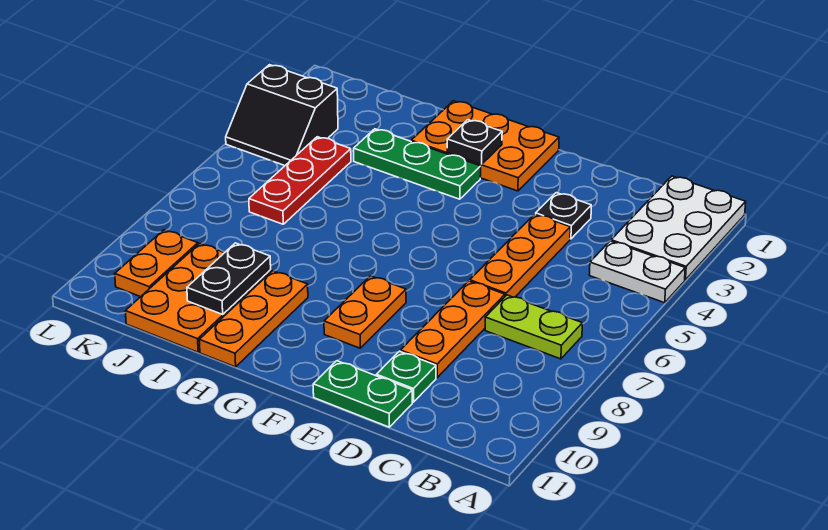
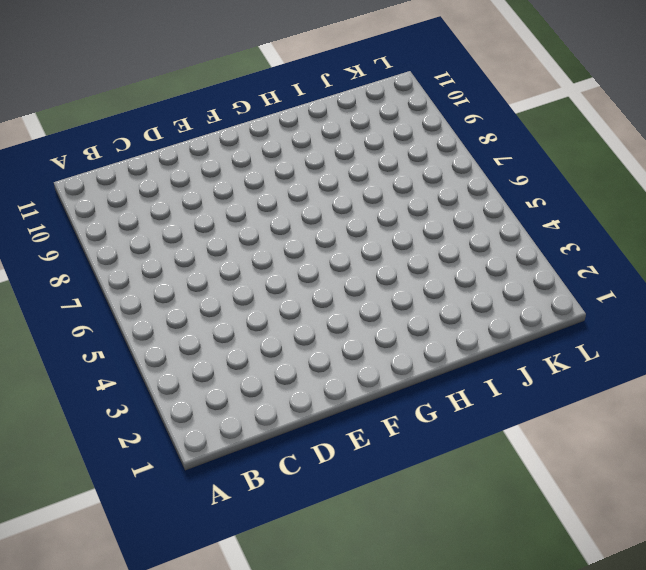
none -> white 2x3 plate [611,176,746,280]
none -> white 1x2 plate [589,241,685,303]
none -> lime 1x2 plate [485,295,582,359]

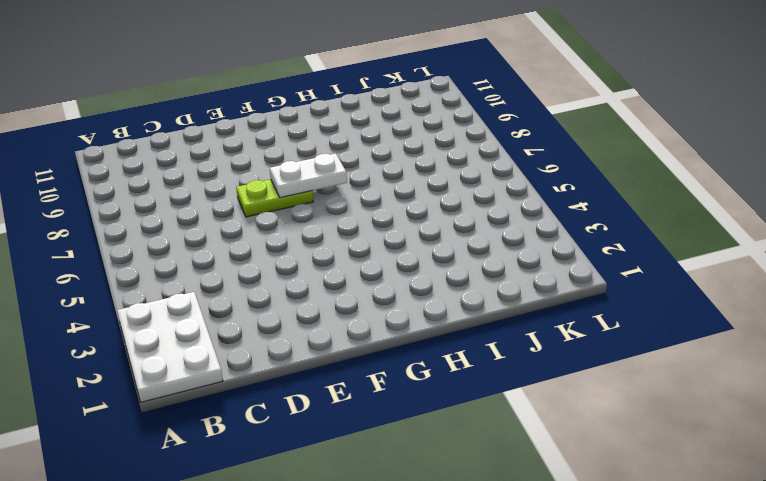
lime 1x2 plate [236,179,313,217] -> lime 1x2 plate moved to [485,295,582,359]
white 1x2 plate [270,154,347,198] -> white 1x2 plate moved to [589,241,685,303]
none -> black 1x1 plate [536,193,591,239]
none -> orange 1x3 plate [470,214,570,297]
none -> orange 1x3 plate [400,281,505,378]

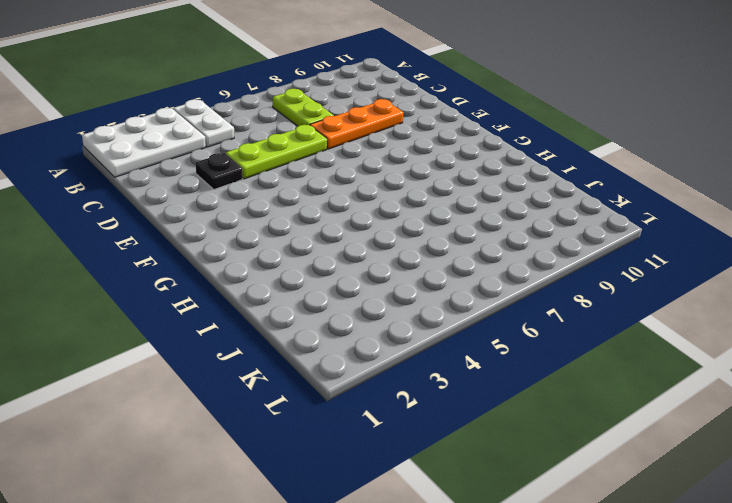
lime 1x3 plate [226,125,327,179] -> orange 1x3 plate [470,214,570,297]
none -> green 1x1 plate [376,351,436,402]
none -> green 1x2 plate [313,361,412,427]
none -> orange 2x3 plate [411,101,559,191]

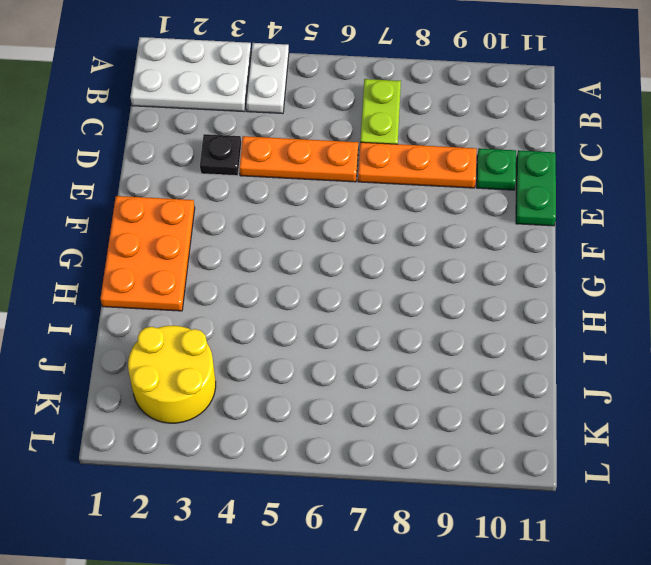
yellow 2x2 round brick [128,326,216,423] -> black 2x2 slope [226,65,338,166]
none -> orange 1x2 plate [324,276,406,348]
none -> green 1x3 plate [354,129,481,199]
none -> orange 1x3 plate [199,271,308,367]

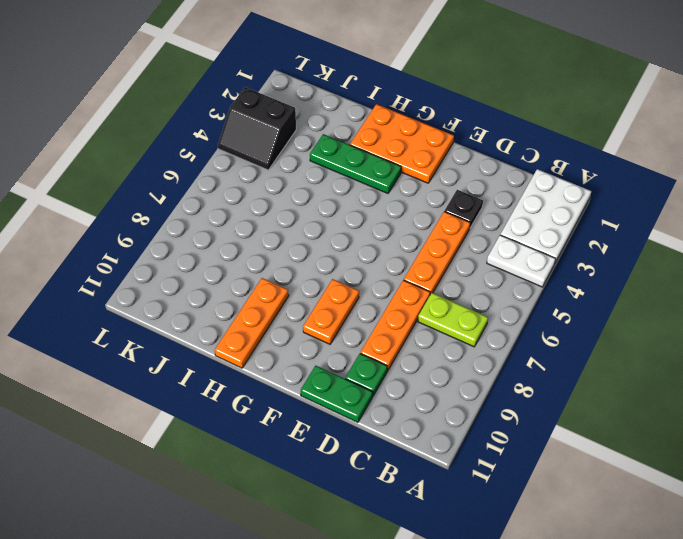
none -> orange 2x3 plate [125,243,271,352]
none -> red 1x3 plate [249,137,351,224]
none -> orange 1x2 plate [115,230,198,297]

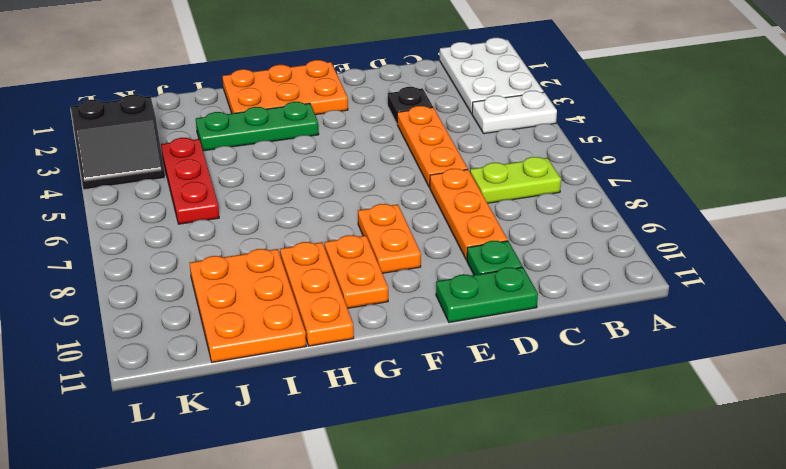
orange 1x2 plate [325,235,388,308] -> orange 1x2 plate moved to [115,230,198,297]
none -> black 1x1 plate [447,120,502,164]
none -> black 1x2 plate [187,243,271,314]

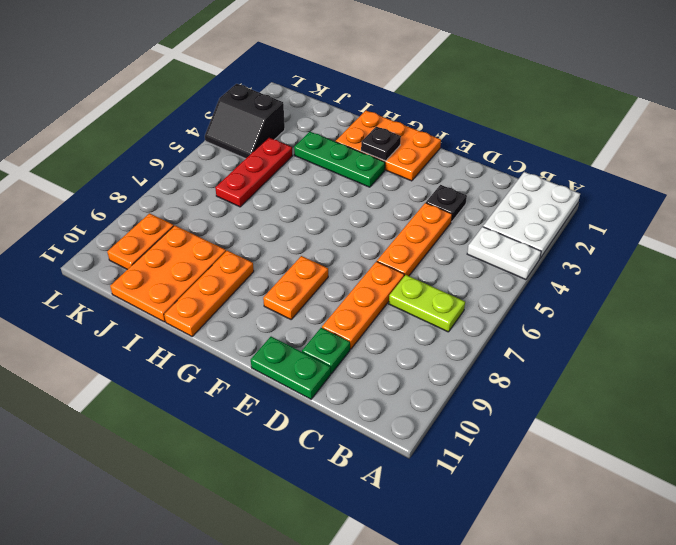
none -> black 1x2 plate [187,243,271,314]

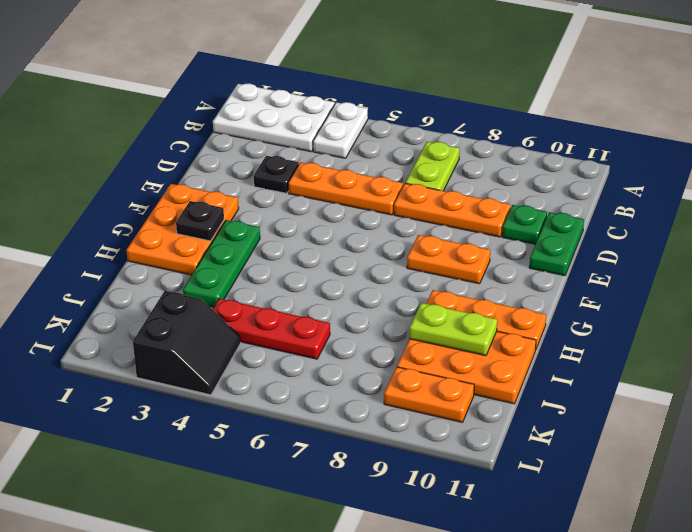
lime 1x2 plate [409,303,497,356] -> black 1x2 plate [187,243,271,314]

